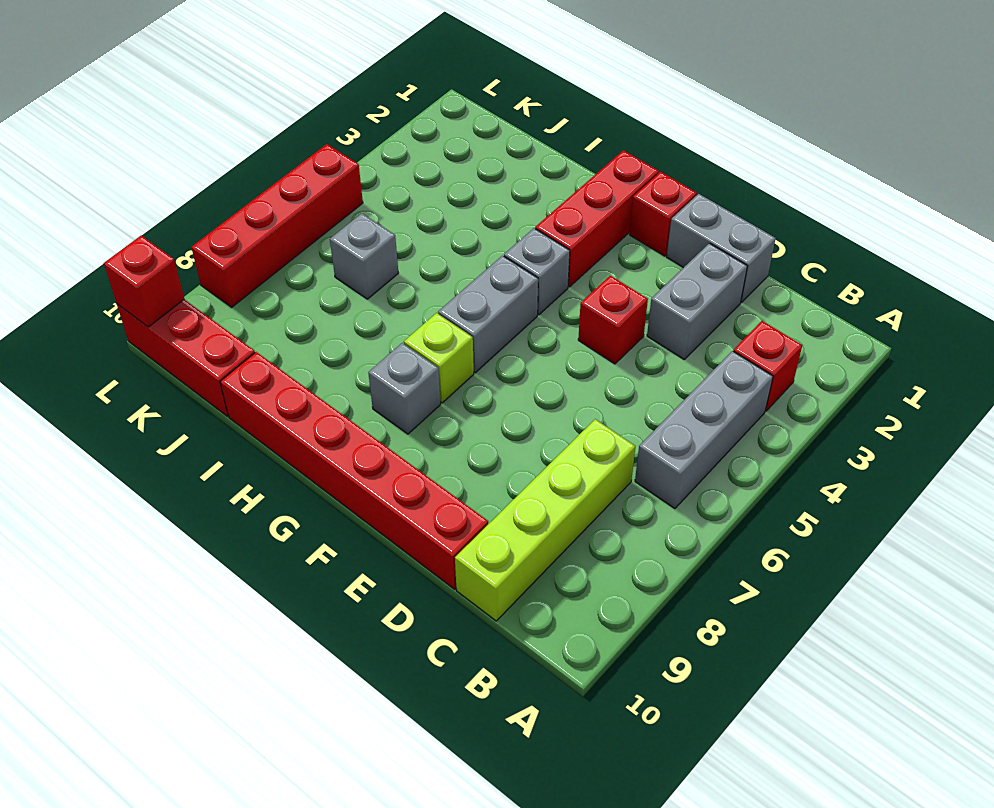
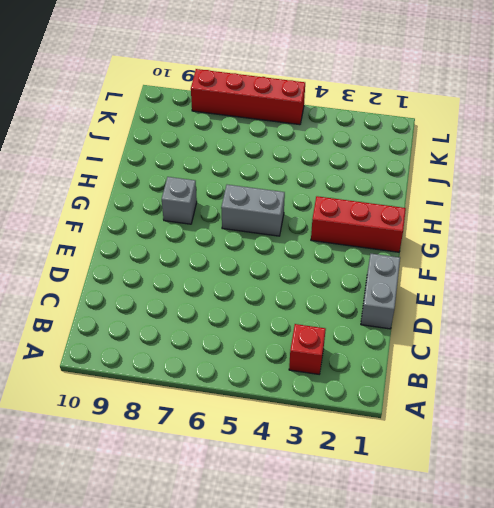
none -> grey 1x3 brick [635,351,773,509]
none -> lime 1x4 brick [455,419,635,621]
none -> grey 1x2 brick [647,243,747,359]

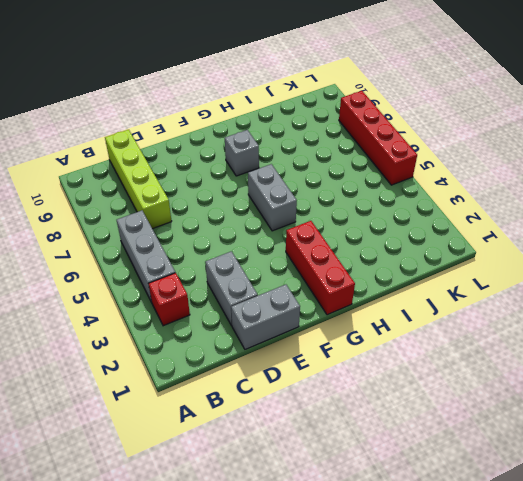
none -> red 1x6 brick [220,352,488,589]
none -> red 1x1 brick [578,275,648,364]
none -> red 1x1 brick [630,172,697,256]

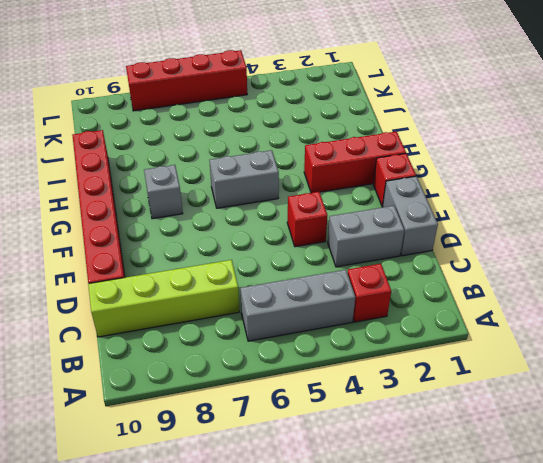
none -> grey 1x1 brick [504,228,570,315]
none -> lime 1x1 brick [404,313,474,403]
none -> grey 1x1 brick [330,213,398,299]

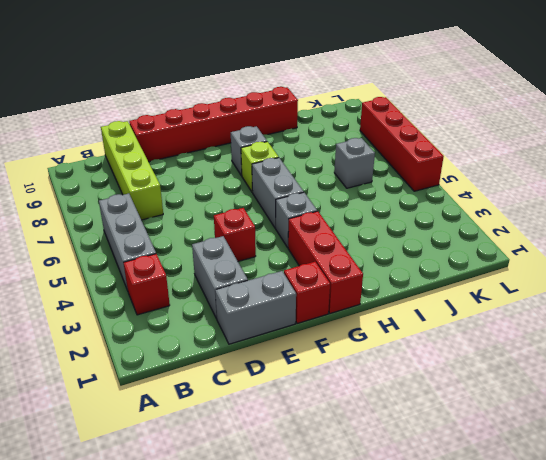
none -> red 1x3 brick [117,299,255,417]
none -> red 1x1 brick [104,236,184,327]

